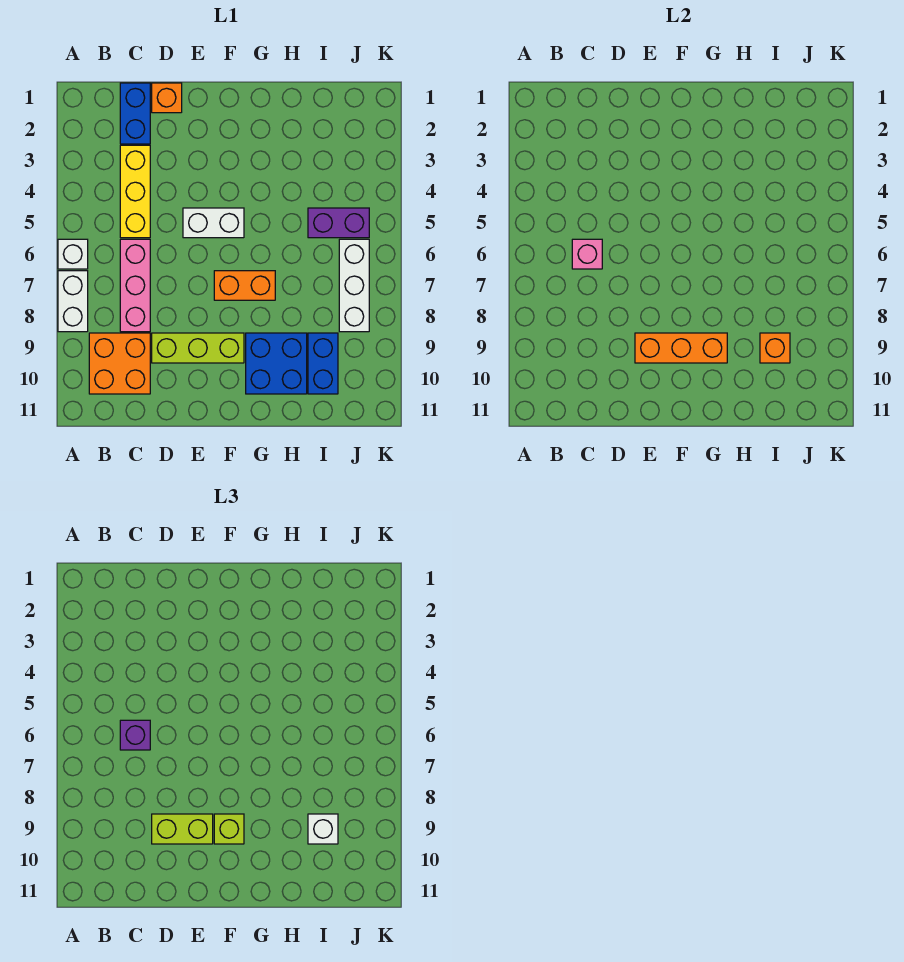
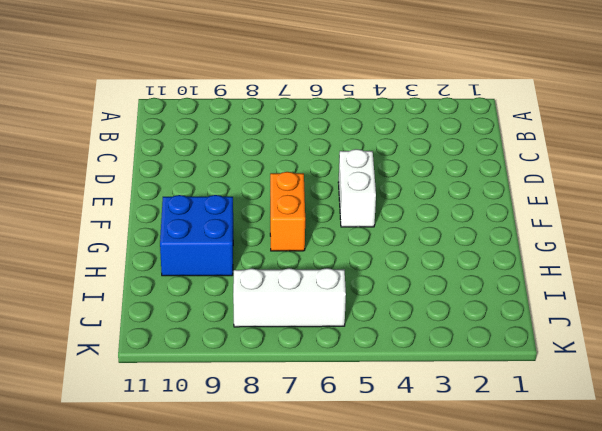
none -> white 1x1 brick [58,239,88,269]
none -> white 1x2 brick [58,271,88,332]
none -> orange 2x2 brick [89,333,150,394]

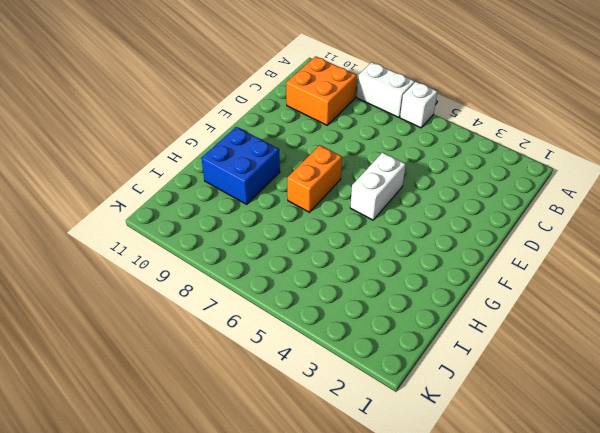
none -> blue 1x2 brick [120,83,150,144]
none -> yellow 1x3 brick [120,145,150,238]
none -> pink 1x3 brick [120,239,150,332]

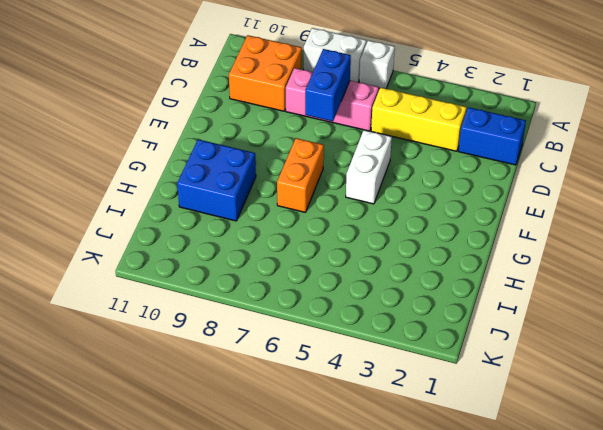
blue 1x2 brick [305,49,351,121] -> blue 1x2 brick turned to [308,333,338,394]
none -> orange 1x1 brick [152,83,182,113]
none -> lime 1x3 brick [152,333,244,363]
none -> purple 1x2 brick [308,208,369,238]

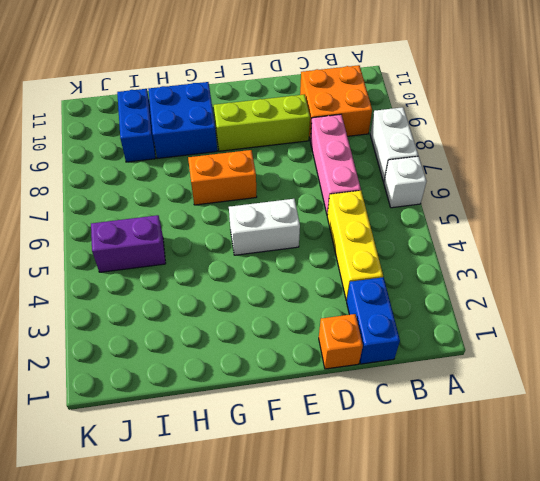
none -> white 1x3 brick [339,239,369,332]
none -> pink 1x1 brick [572,239,602,269]
none -> orange 1x3 brick [635,333,727,363]

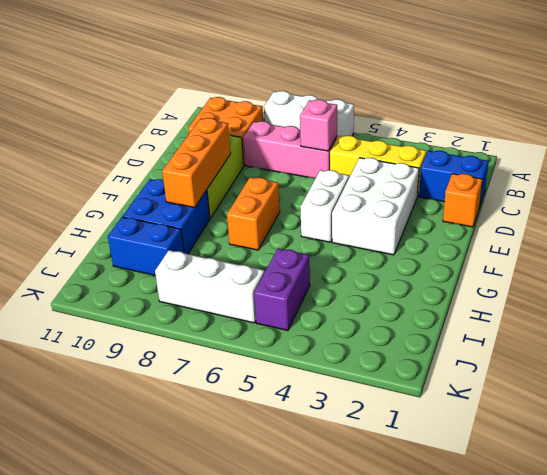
white 2x3 brick [332,158,419,255] -> none
none -> orange 1x1 brick [760,333,790,363]
none -> purple 1x1 brick [120,720,150,750]
none -> lime 1x2 brick [152,814,213,844]

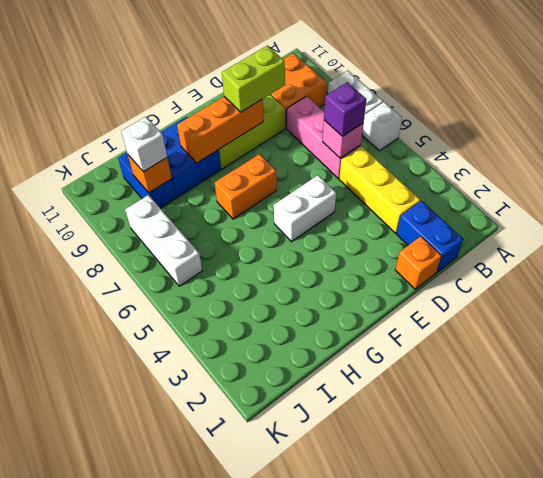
none -> purple 1x2 brick [308,208,369,238]
none -> lime 1x1 brick [214,814,244,844]

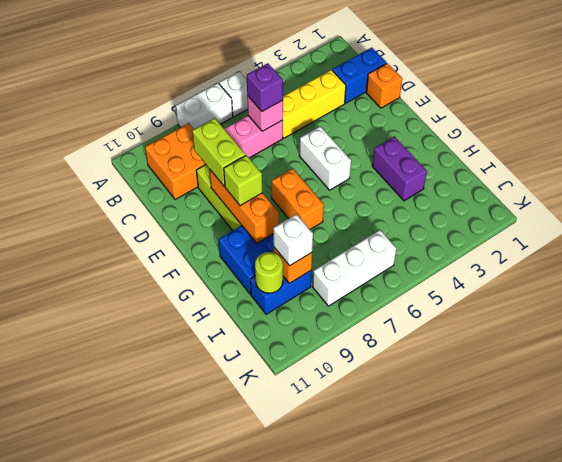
purple 1x2 brick [372,136,427,201] -> purple 1x2 brick moved to [308,208,369,238]
lime 1x1 round brick [255,252,283,293] -> none

